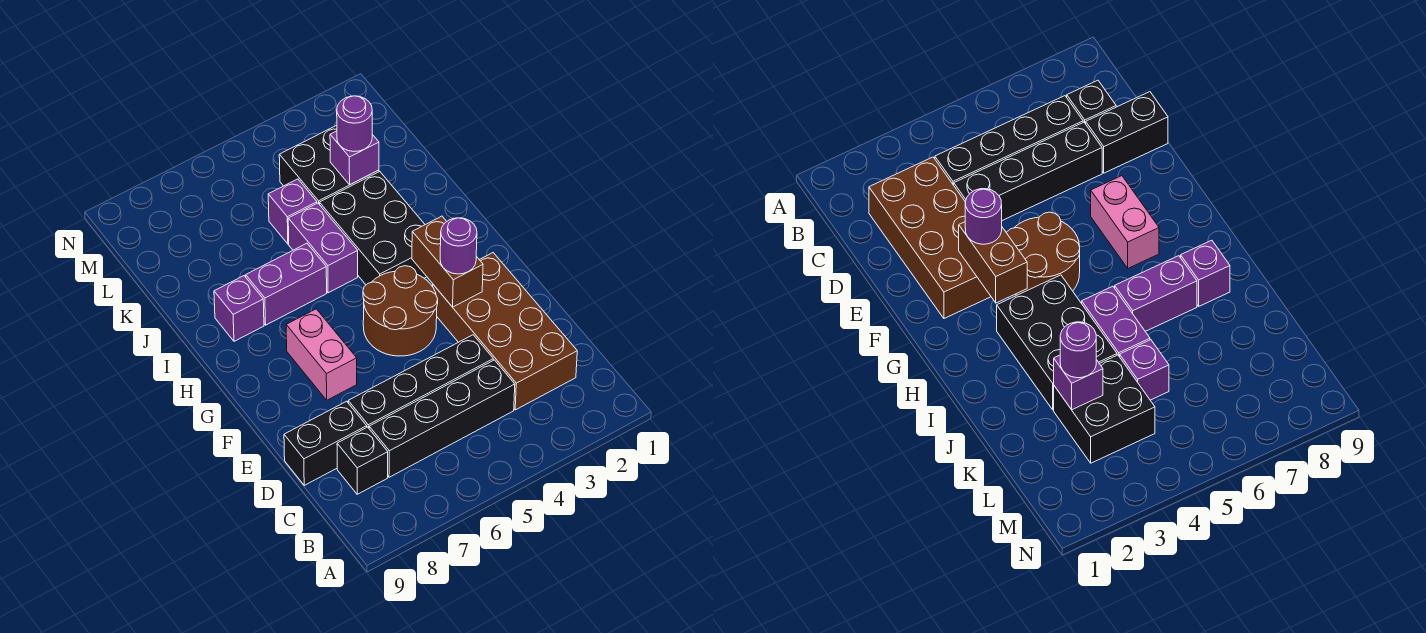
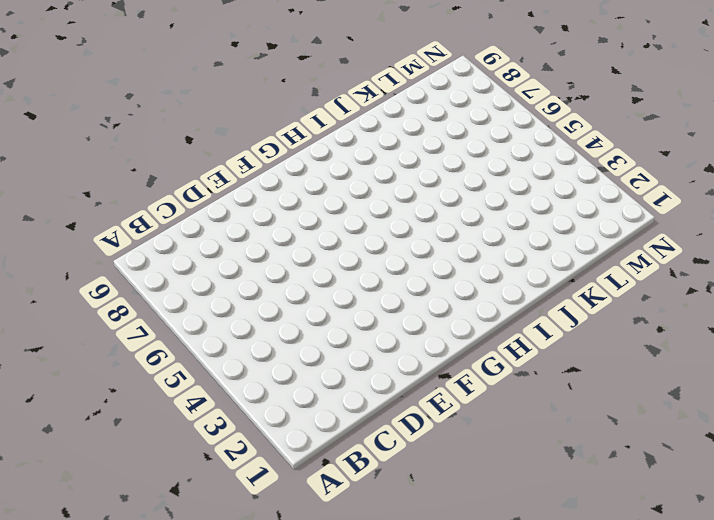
none -> brown 2x4 brick [433,253,577,410]
none -> black 1x4 brick [369,360,515,477]
none -> black 1x1 brick [337,427,388,494]

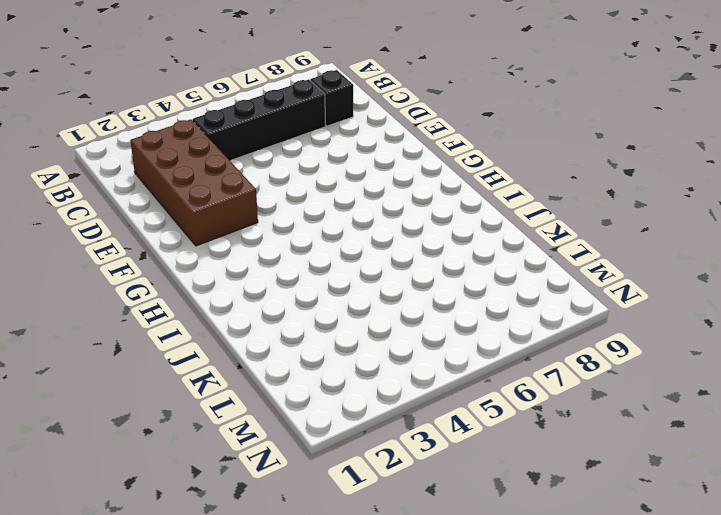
none -> black 1x4 brick [348,335,493,428]
none -> black 1x2 brick [284,401,367,485]
none -> brown 2x2 round brick [363,266,438,356]

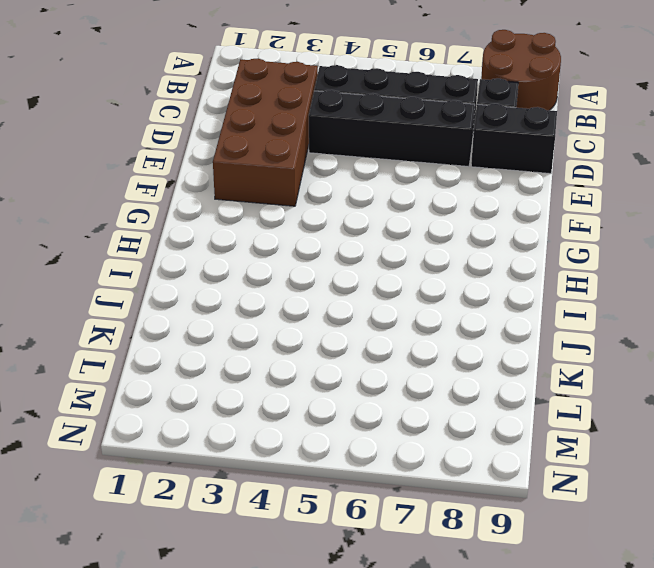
brown 2x2 round brick [481,30,561,110] -> brown 2x2 round brick moved to [363,266,438,356]
none -> pink 1x2 brick [286,309,357,400]
none -> black 2x3 brick [320,172,427,285]
none -> purple 1x2 brick [288,203,358,293]

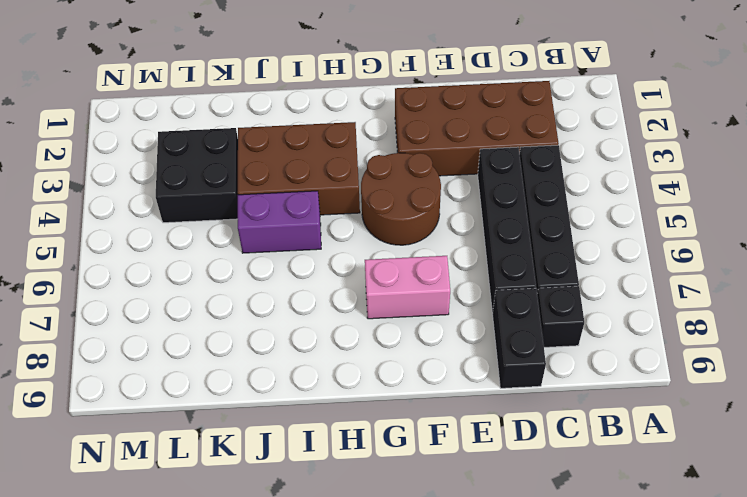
brown 2x3 brick [238,122,360,215] -> black 2x3 brick [320,172,427,285]
none -> purple 1x2 brick [246,243,327,325]
none -> purple 1x1 brick [214,276,264,341]
none -> purple 1x1 brick [268,179,317,244]

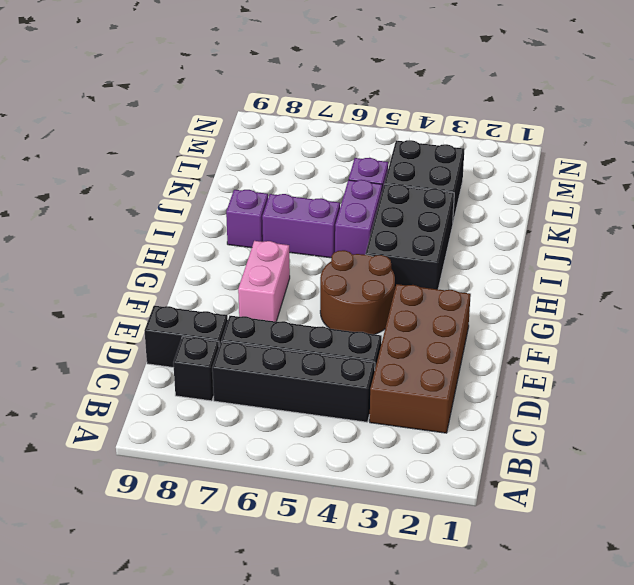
none -> brown 1x2 brick [412,216,483,307]
none -> purple 1x1 brick [330,131,379,185]
none -> purple 1x1 round brick [440,218,477,274]

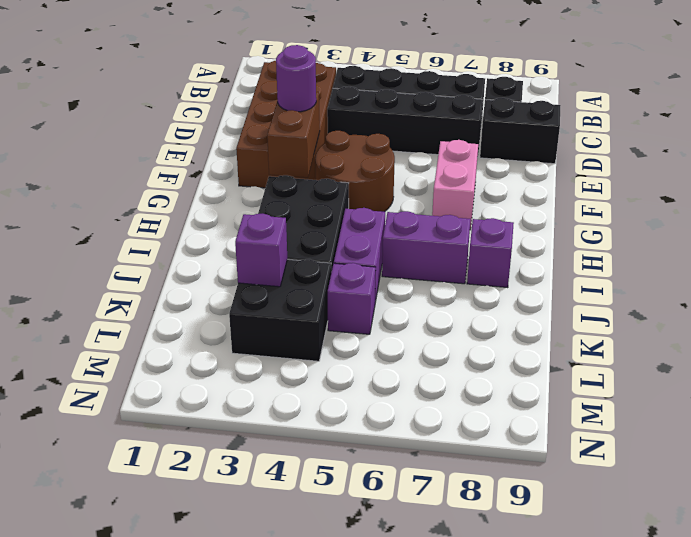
none -> purple 1x1 round brick [337,96,372,152]

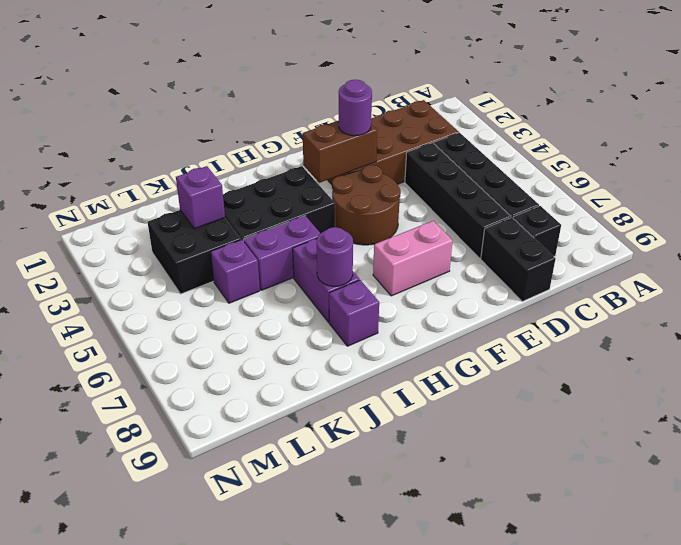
purple 1x1 round brick [317,227,353,286] -> purple 1x1 round brick moved to [337,96,372,152]

